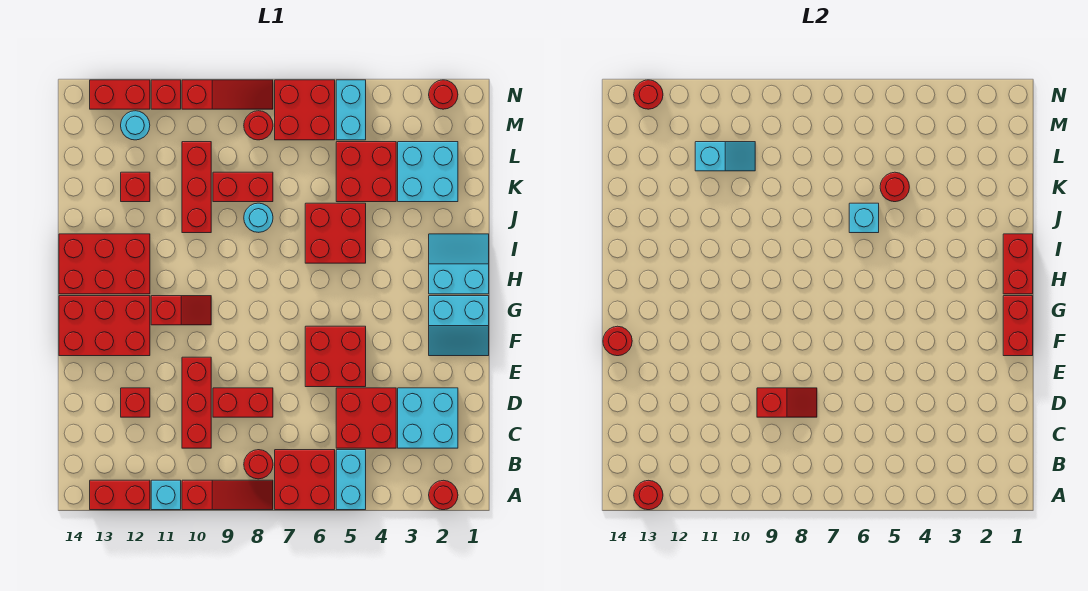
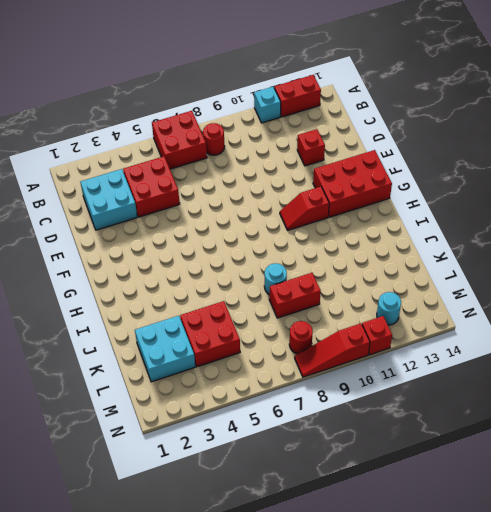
none -> red 1x1 round brick [429,480,458,510]
none -> cyan 1x2 brick [336,450,366,510]
none -> red 1x3 slope [182,480,273,510]
none -> red 1x3 brick [182,357,211,448]

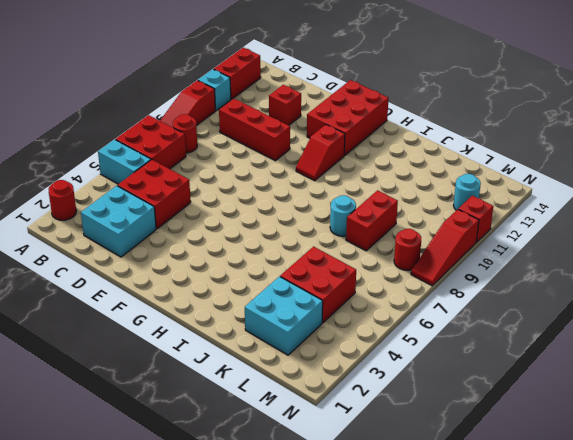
none -> red 1x2 brick [213,388,273,417]
none -> red 2x2 brick [305,326,366,387]
none -> cyan 2x2 slope [429,296,489,356]
none -> cyan 2x2 slope [429,234,489,294]

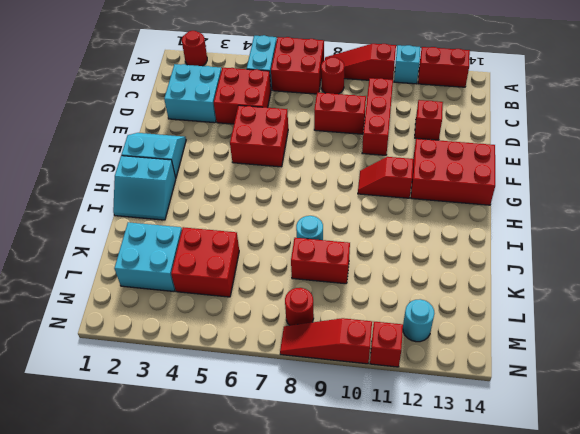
none -> red 2x3 brick [59,234,150,294]
none -> red 2x2 brick [305,203,366,263]
none -> red 1x3 brick [182,142,211,233]
none -> red 1x1 brick [121,172,150,202]

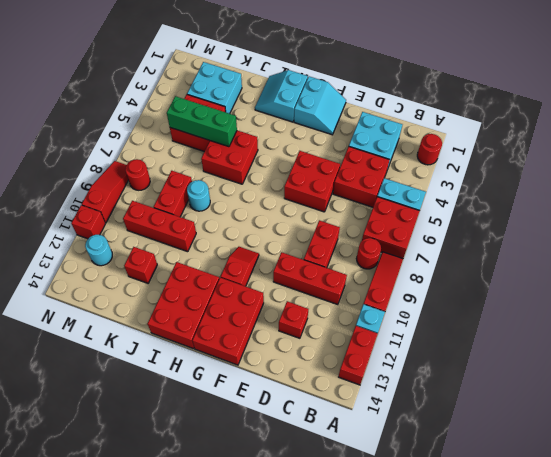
green 1x3 brick [167,96,237,147] -> red 1x1 round brick [880,172,909,202]
none -> cyan 1x2 brick [336,80,366,140]
none -> red 2x2 brick [275,80,335,140]
none -> red 1x1 round brick [429,80,458,109]
none -> red 1x2 brick [90,80,150,109]

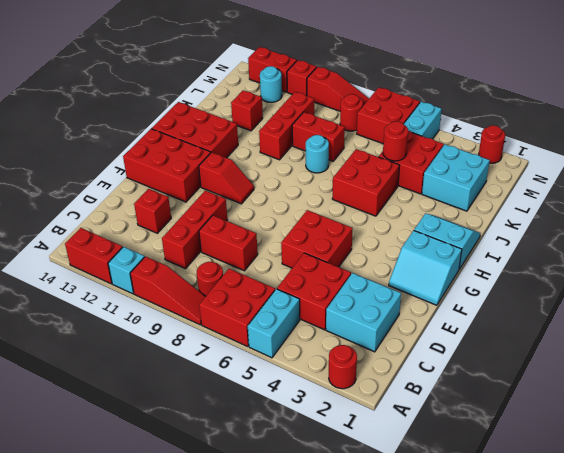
none -> red 1x1 round brick [634,480,663,510]
none -> red 1x2 slope [757,388,817,417]
none -> red 1x2 brick [1003,296,1033,356]
none -> red 1x1 round brick [603,326,632,356]

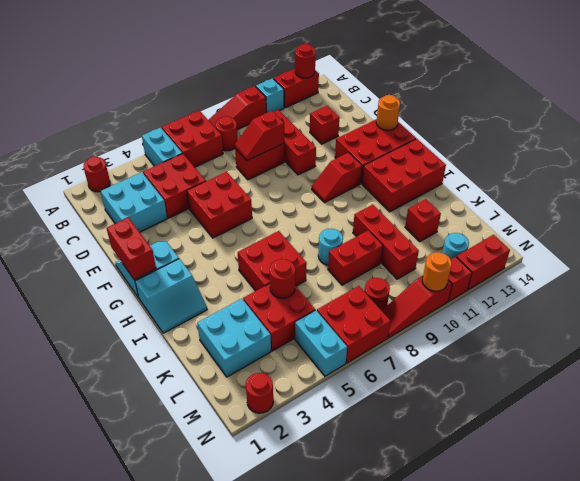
orange 1x1 round brick [376,95,400,130] -> red 1x1 round brick [603,326,632,356]
orange 1x1 round brick [422,252,452,291] -> none
none -> red 1x2 brick [1003,234,1033,294]
none -> cyan 1x1 brick [849,203,879,233]
none -> cyan 1x2 slope [695,142,755,171]
none -> red 1x1 round brick [634,80,663,109]

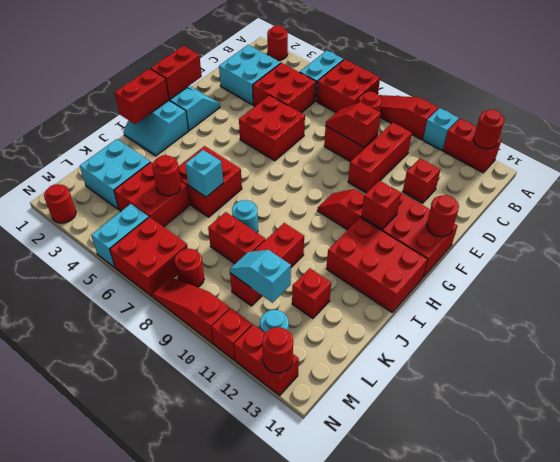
red 1x1 brick [361,181,401,229] -> none

